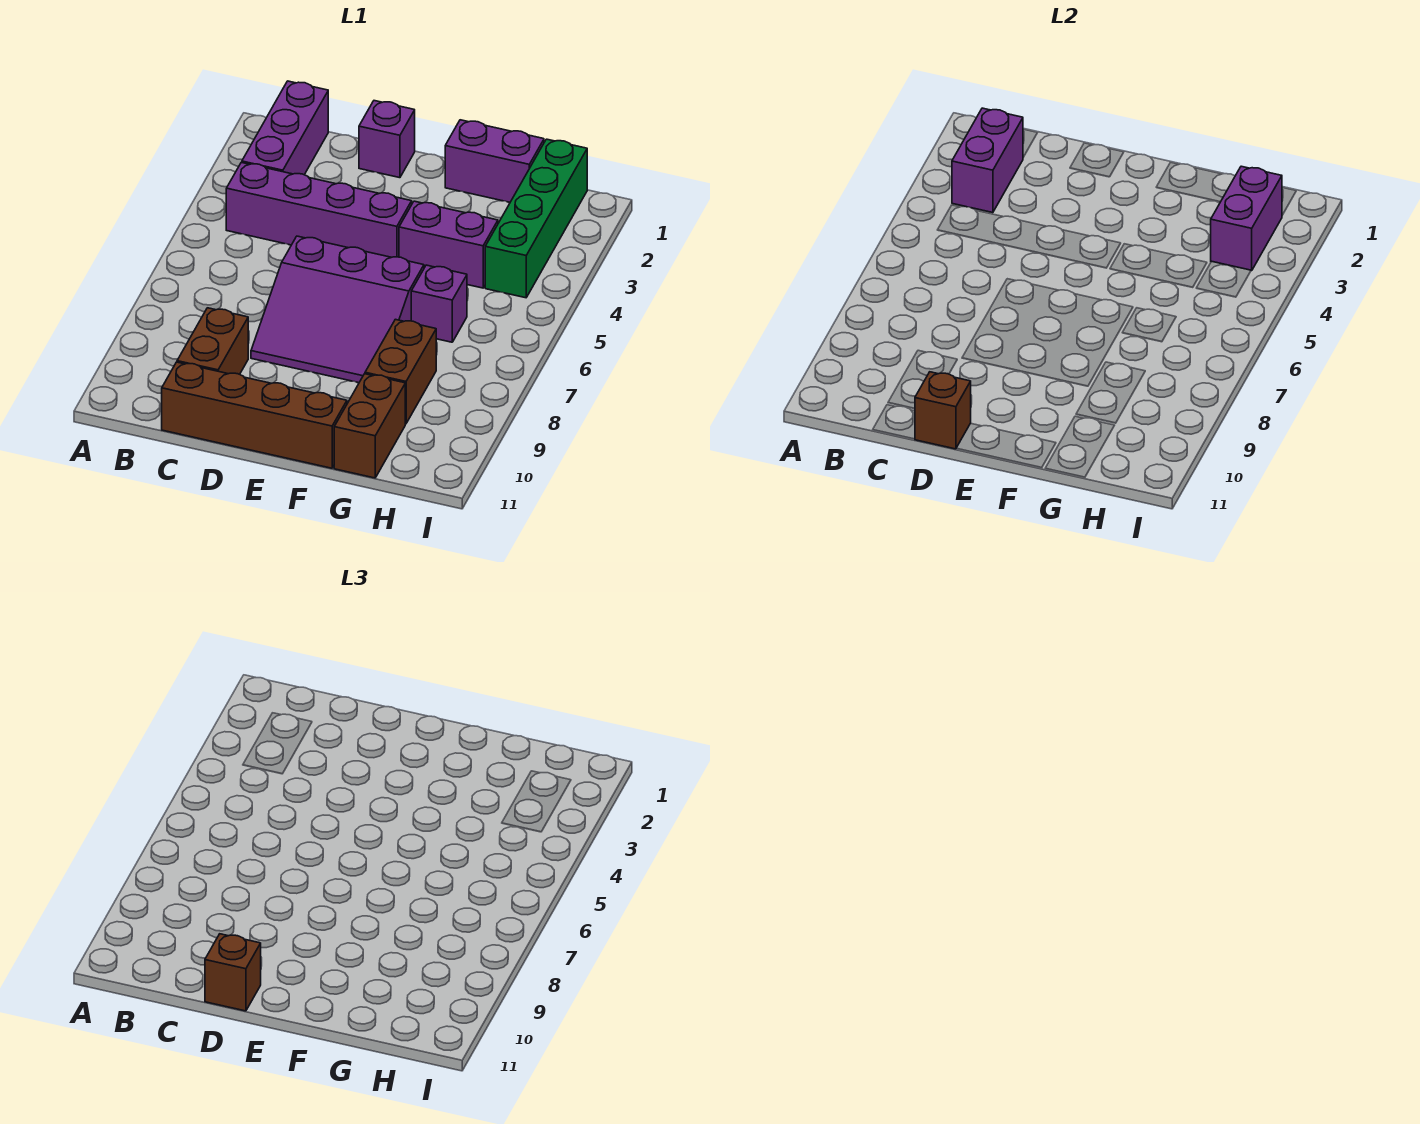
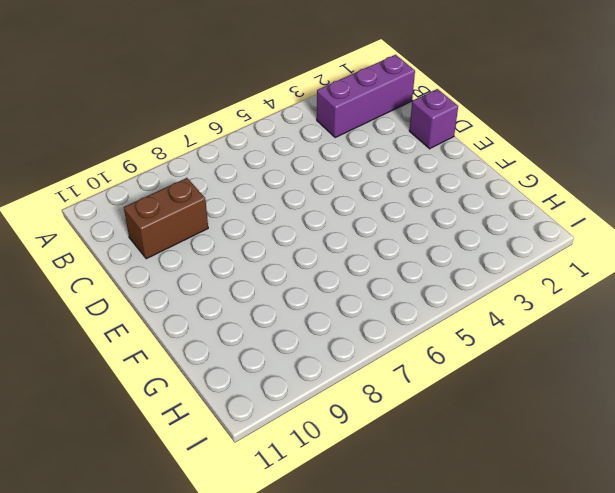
none -> purple 1x4 brick [226,162,412,257]
none -> brown 1x4 brick [162,362,347,468]
none -> purple 3x3 slope [251,236,424,383]

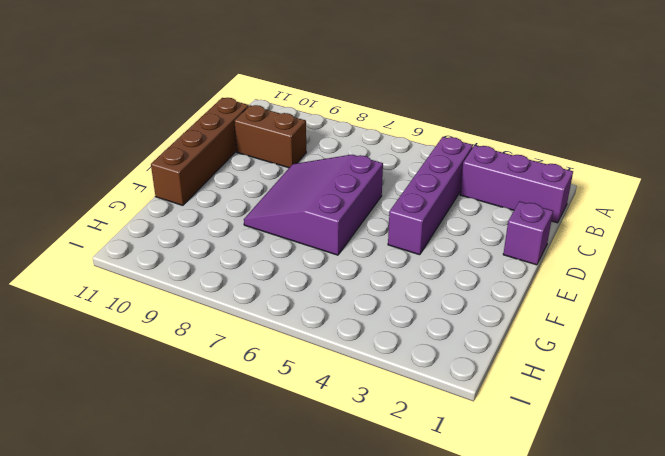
none -> purple 1x2 brick [445,120,544,202]
none -> purple 1x2 brick [399,201,498,288]
none -> purple 1x1 brick [411,265,467,342]

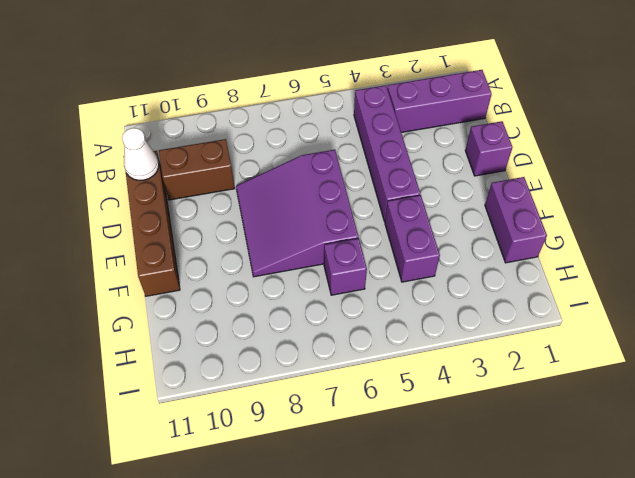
white 1x1 cone [122,128,159,180] -> none
none -> brown 1x2 brick [365,319,436,424]
none -> brown 1x2 brick [334,374,405,478]
none -> green 1x4 brick [485,139,587,298]

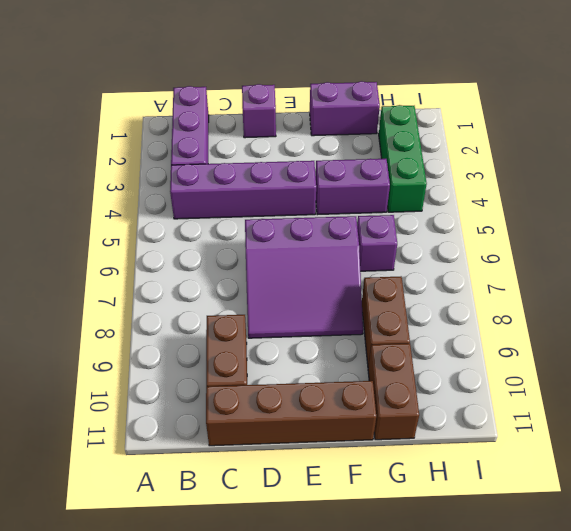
green 1x3 brick [379,105,427,212] -> green 1x4 brick [485,139,587,298]
none -> purple 1x2 brick [952,108,1023,213]
none -> brown 1x1 brick [915,372,971,449]
none -> purple 1x2 brick [1211,166,1282,271]

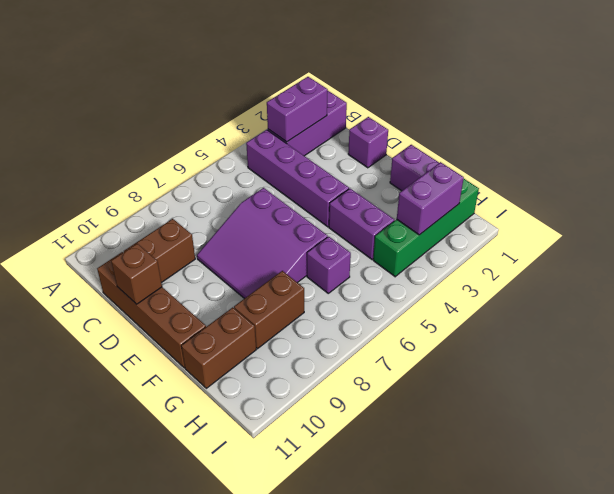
none -> brown 1x1 brick [205,934,261,1011]

